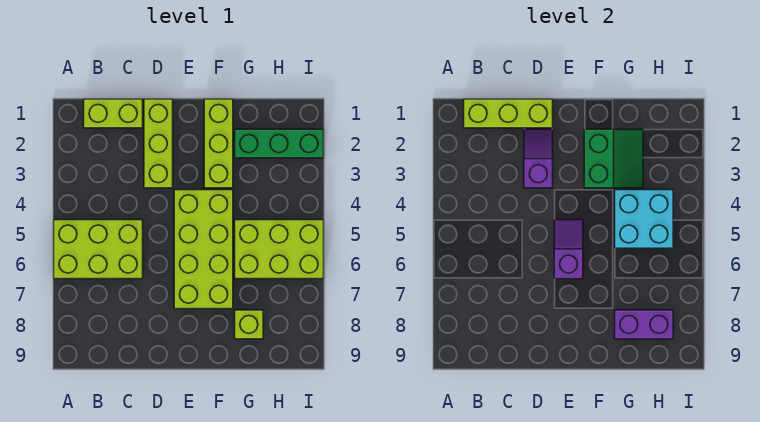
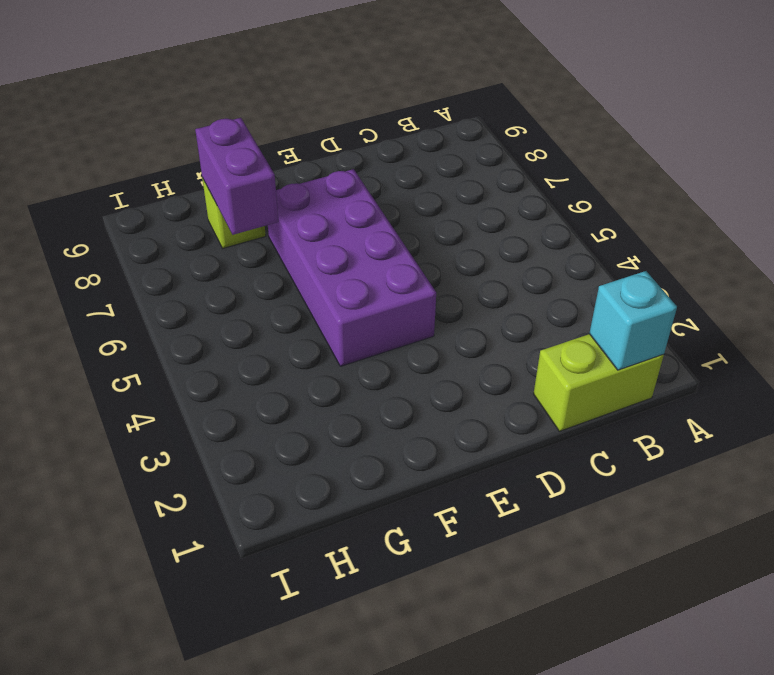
cyan 1x1 brick [589,271,677,370] -> lime 1x3 brick [464,99,553,128]
purple 2x4 brick [268,169,436,366] -> lime 2x4 brick [174,190,233,309]
purple 1x2 brick [195,118,279,235] -> purple 1x2 brick turned to [615,310,673,339]
none -> lime 2x3 brick [54,220,143,279]
none -> lime 1x3 brick [144,99,173,188]
none -> lime 1x3 brick [204,99,233,188]

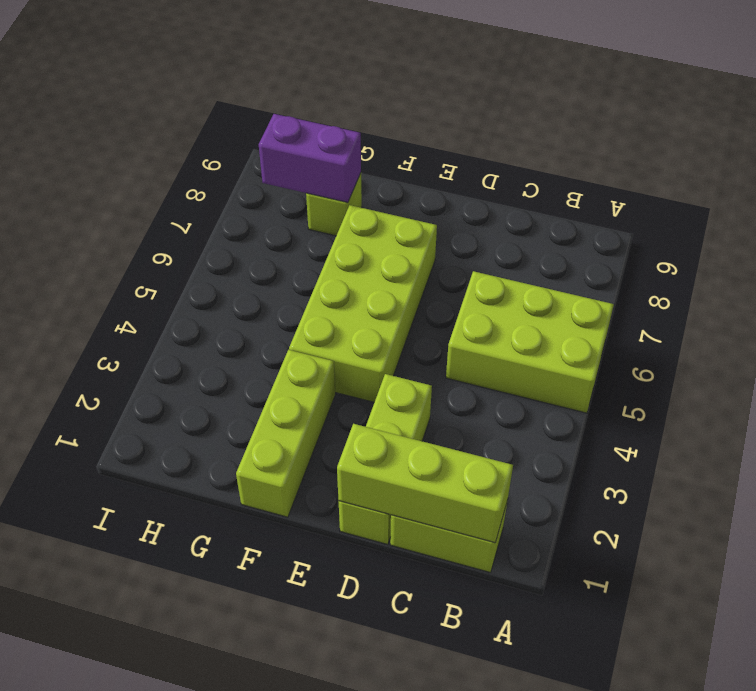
none -> green 1x3 brick [235,129,324,158]
none -> lime 2x3 brick [235,220,324,279]
none -> purple 1x2 slope [524,129,553,188]

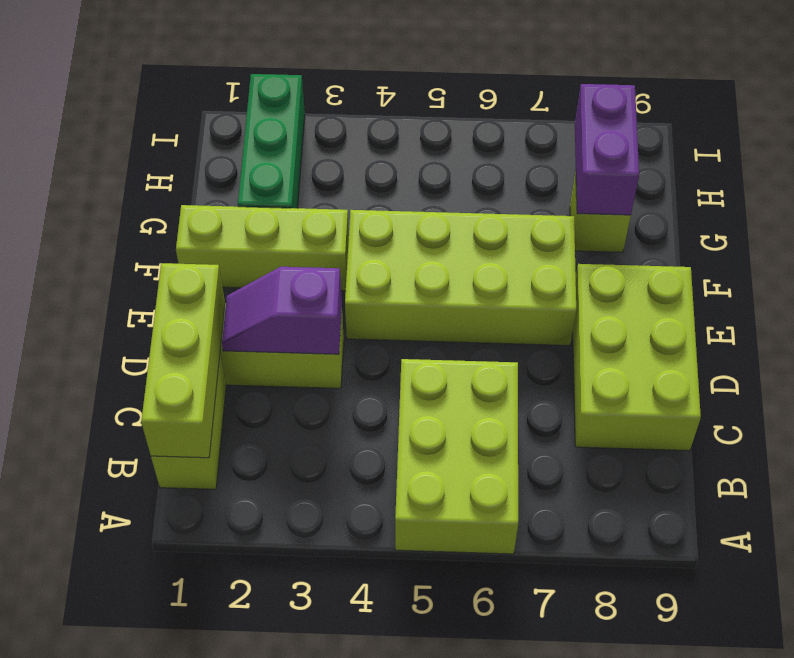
lime 2x3 brick [573,264,701,451] -> lime 2x3 brick moved to [235,220,324,279]
none -> purple 1x2 slope [554,220,583,279]
none -> green 2x2 slope [584,129,643,188]
none -> cyan 2x2 brick [615,190,673,248]

